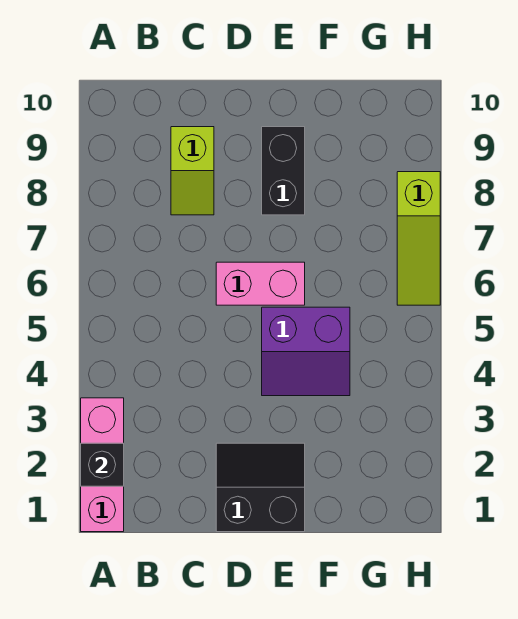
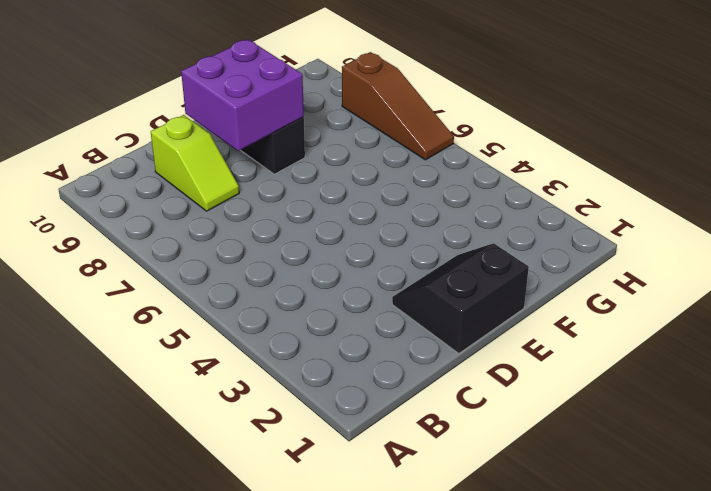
purple 2x2 brick [181,39,304,151] -> none
brown 1x3 slope [342,52,454,160] -> lime 1x3 slope [397,172,440,305]
none -> pink 1x3 brick [81,398,124,532]
none -> pink 1x2 brick [216,262,305,305]

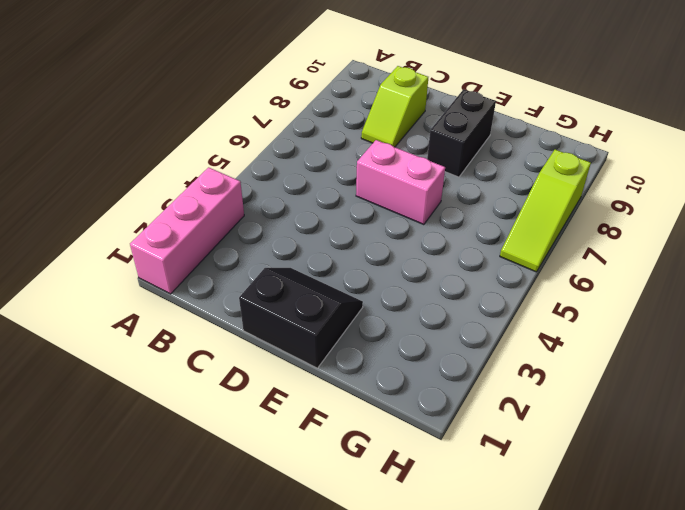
none -> purple 2x2 slope [262,307,350,396]
none -> black 1x1 brick [81,443,124,486]

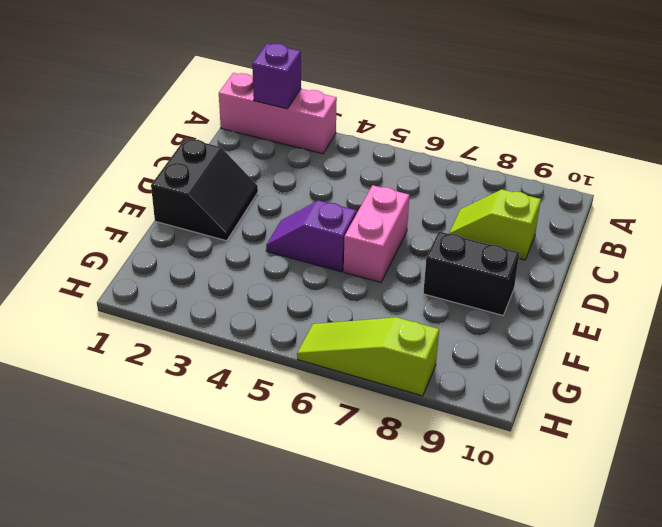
purple 1x1 brick [252,43,301,109] -> black 1x1 brick [81,443,124,486]
purple 1x2 slope [266,200,356,272] -> purple 2x2 slope [262,307,350,396]

